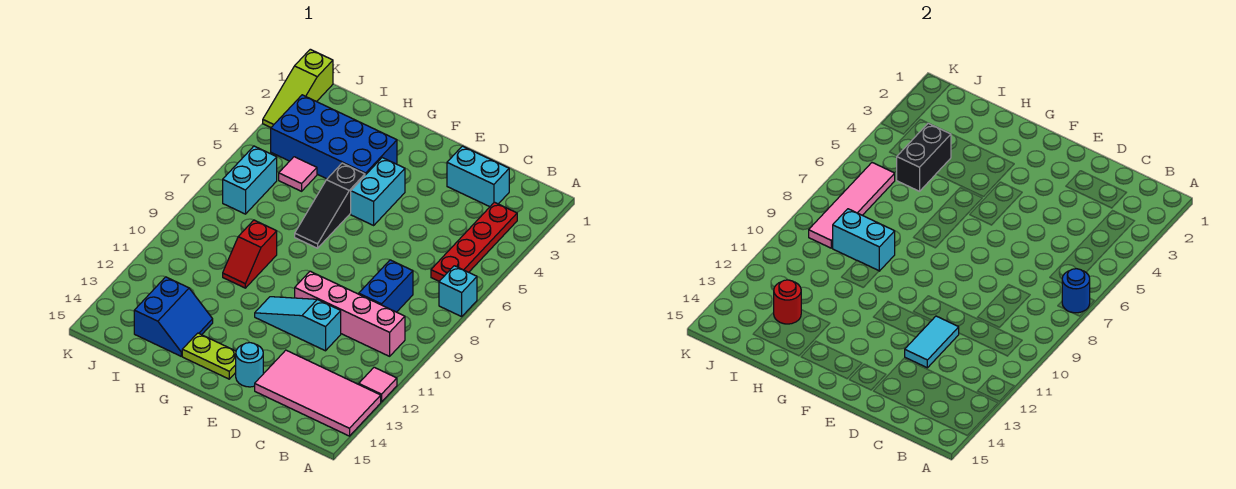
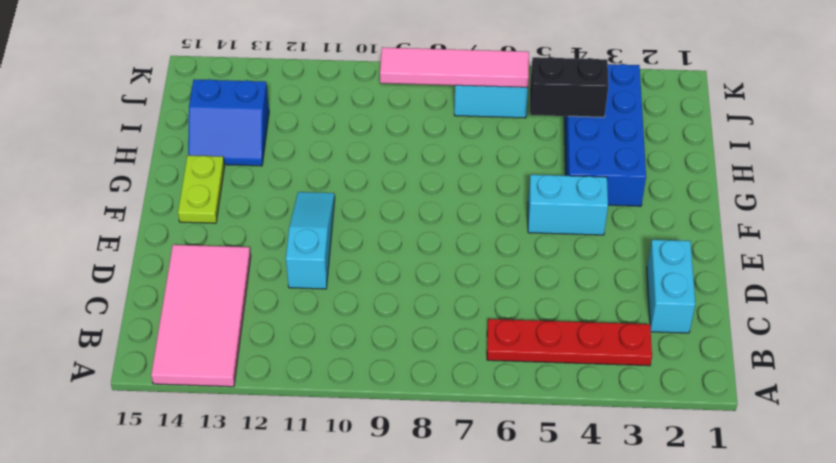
none -> cyan 1x1 brick [439,266,477,317]
none -> pink 1x1 tile [359,367,397,402]
none -> pink 1x4 brick [295,271,405,356]

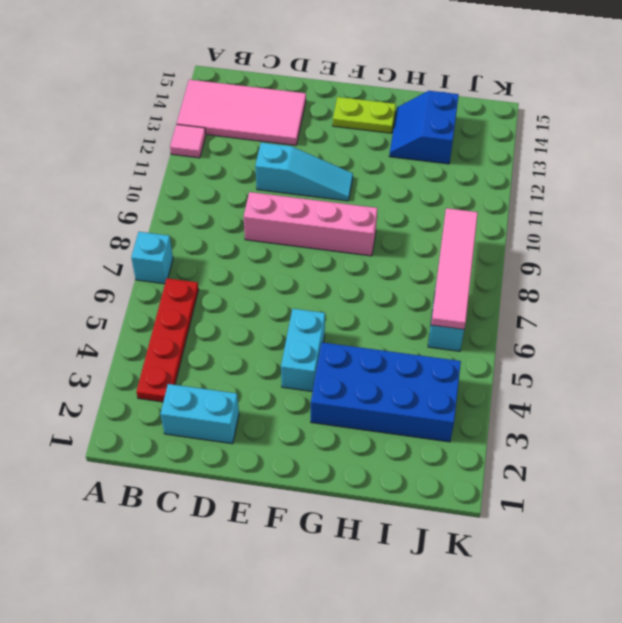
pink 1x4 brick [244,192,377,256] -> pink 1x4 brick moved to [295,271,405,356]
none -> blue 1x2 brick [359,260,413,312]
none -> cyan 1x1 round brick [236,343,263,387]
none -> black 1x3 slope [295,163,365,248]

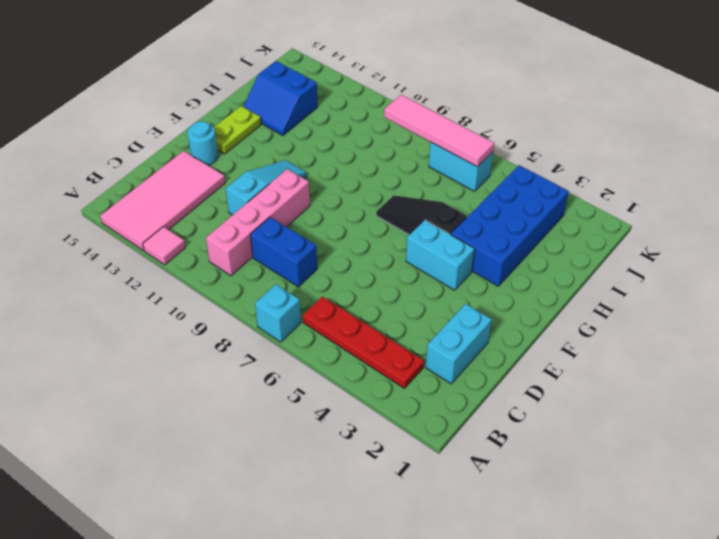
none -> red 1x2 slope [223,220,277,288]
none -> pink 1x1 tile [279,157,317,191]
none -> lime 1x3 slope [263,49,333,127]

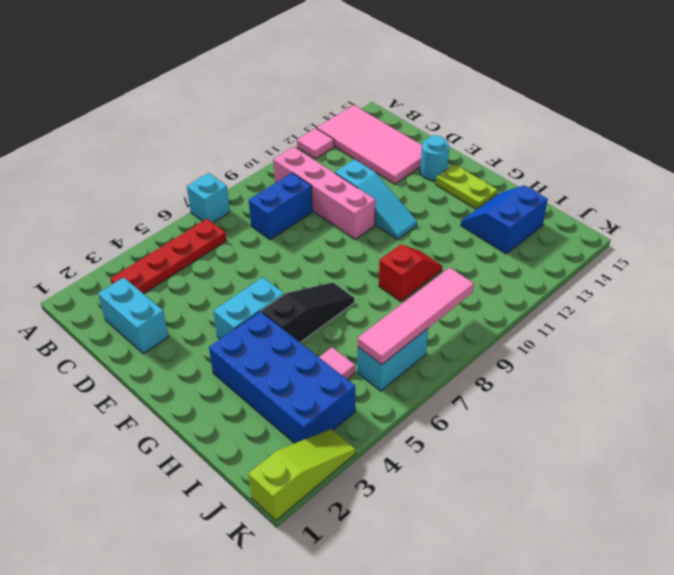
none -> blue 1x1 round brick [1062,269,1090,313]
none -> cyan 1x2 tile [905,316,959,368]
none -> cyan 1x2 brick [833,209,895,271]

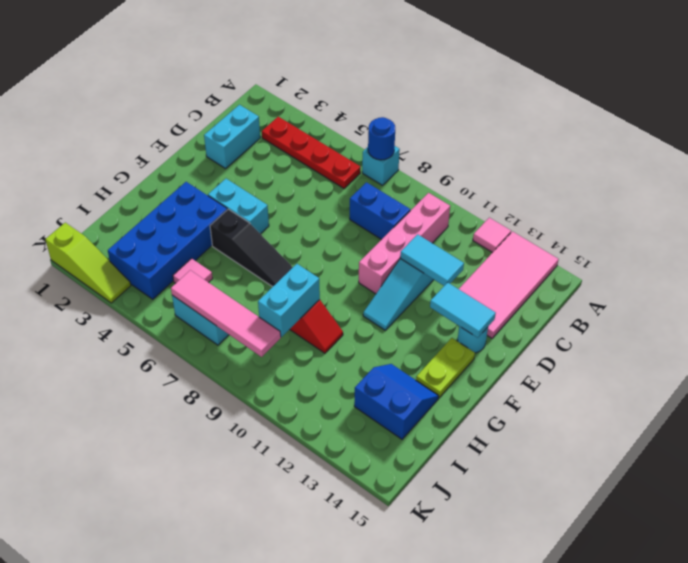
cyan 1x2 tile [430,282,496,338] -> none
none -> black 1x2 brick [897,123,951,191]
none -> red 1x1 round brick [774,280,801,324]

